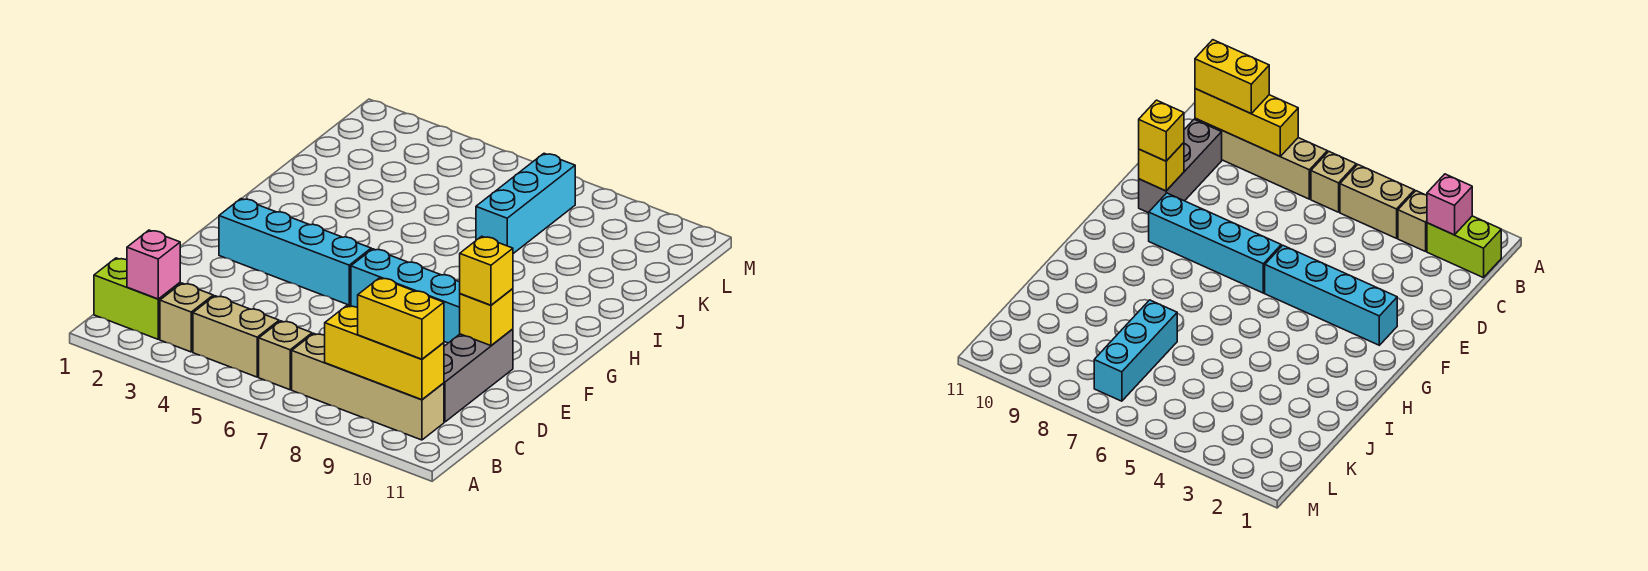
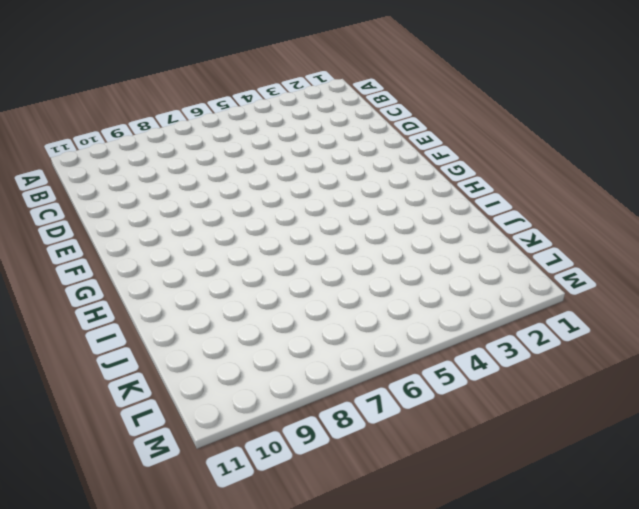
none -> lime 1x2 brick [94,258,180,339]
none -> tan 1x1 brick [160,283,213,352]
none -> tan 1x2 brick [193,296,279,377]

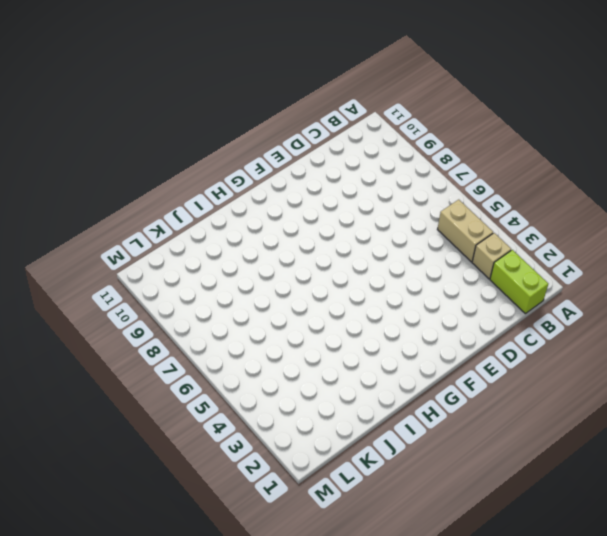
none -> tan 1x1 brick [259,321,312,390]
none -> tan 1x4 brick [292,333,444,440]
none -> grey 1x3 brick [444,329,513,422]

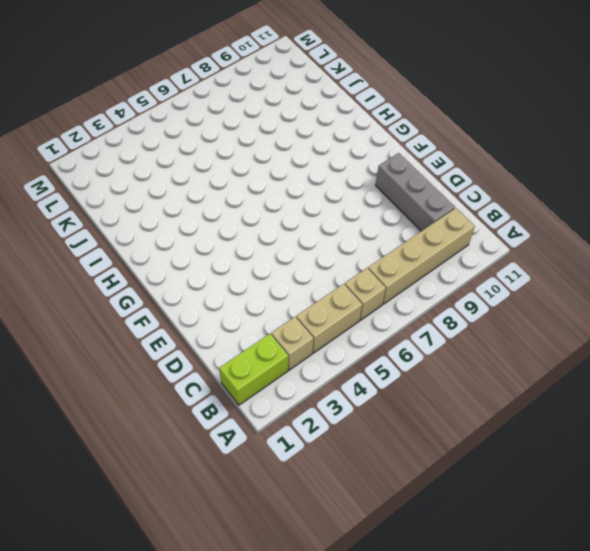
none -> cyan 1x4 brick [219,199,371,305]
none -> cyan 1x4 brick [351,249,460,343]
none -> cyan 1x3 brick [476,153,575,254]

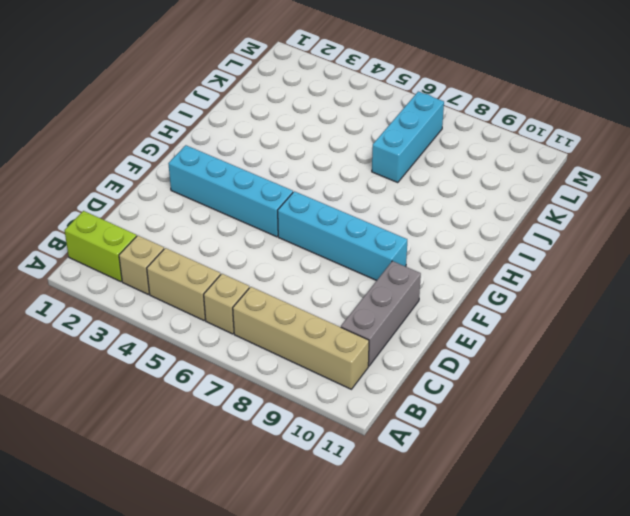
none -> pink 1x1 brick [127,230,180,299]
none -> yellow 1x3 brick [325,306,444,400]
none -> yellow 1x1 brick [460,289,513,346]

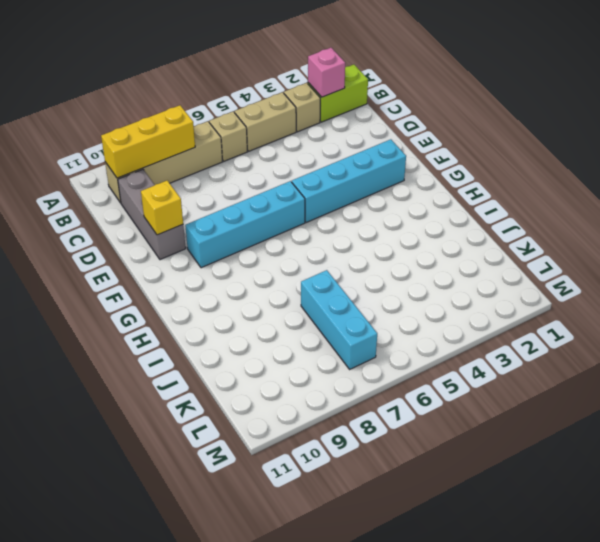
none -> yellow 1x2 brick [358,278,444,359]
none -> yellow 1x1 brick [460,236,513,305]

